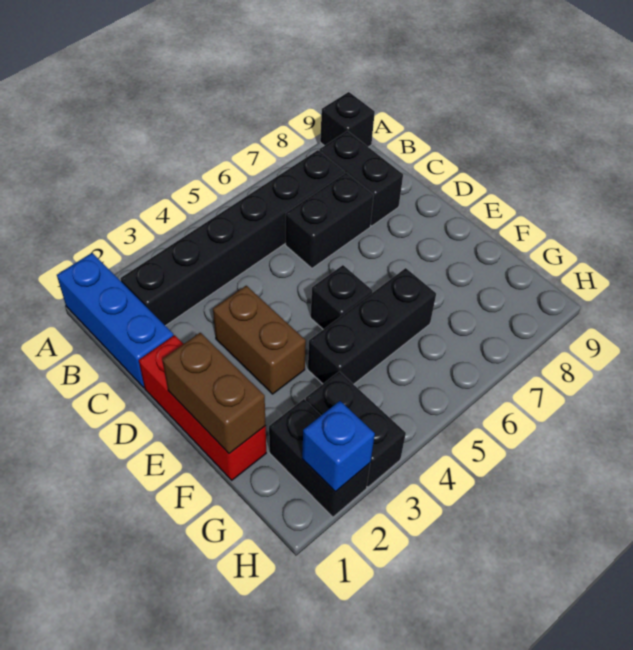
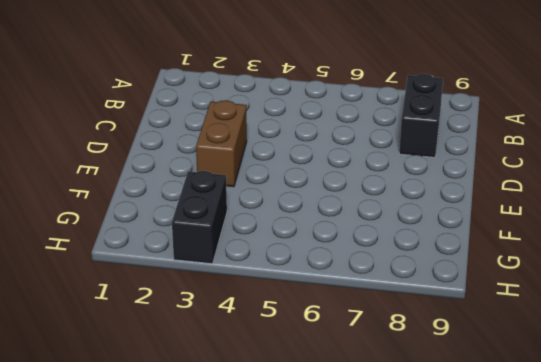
none -> blue 1x3 brick [57,253,174,388]
none -> black 1x1 brick [320,92,375,147]
none -> black 1x6 brick [120,150,345,326]

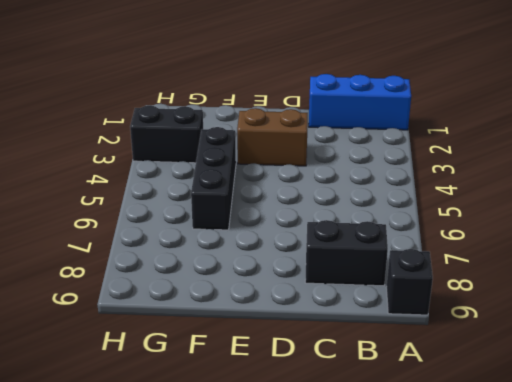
none -> black 1x6 brick [120,150,345,326]
none -> black 1x2 brick [286,173,374,268]
none -> red 1x3 brick [139,335,266,480]

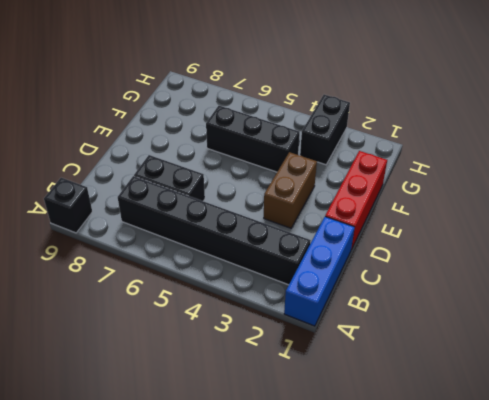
none -> black 1x2 brick [319,131,403,226]
none -> black 1x1 brick [311,265,372,329]
none -> black 1x2 brick [269,399,370,517]

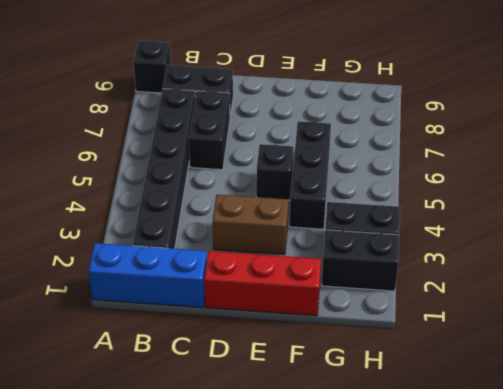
none -> brown 1x2 brick [162,333,266,454]
none -> blue 1x1 brick [302,401,375,492]

